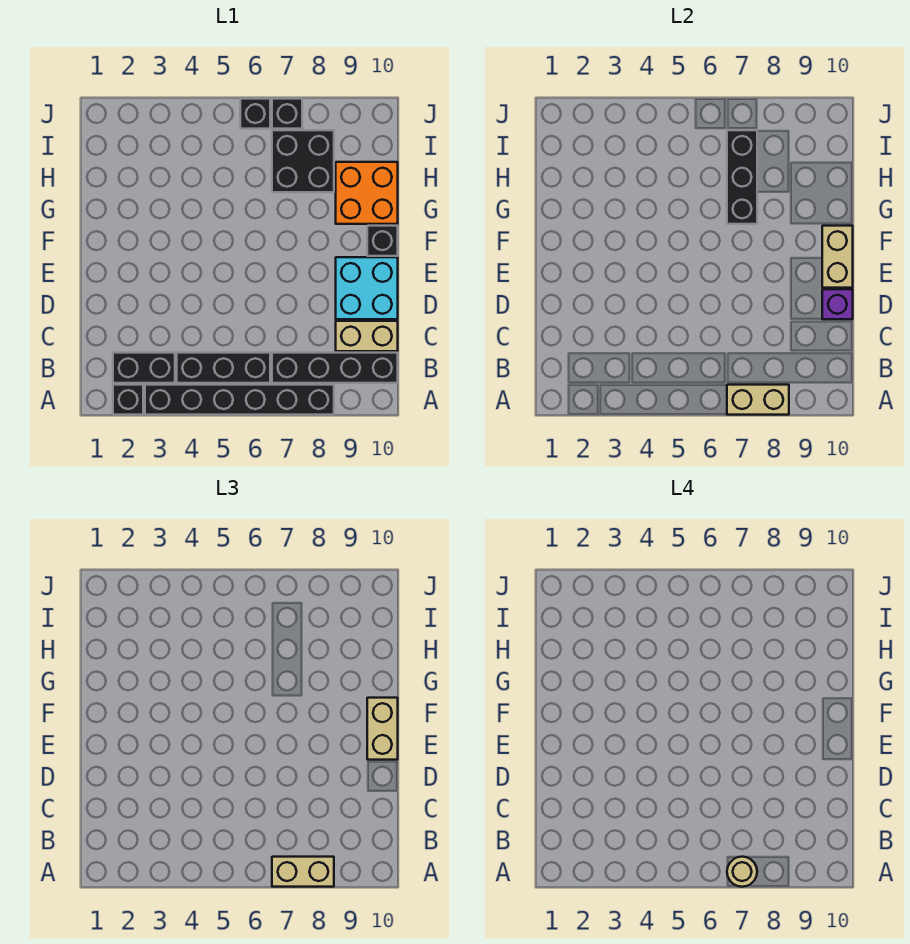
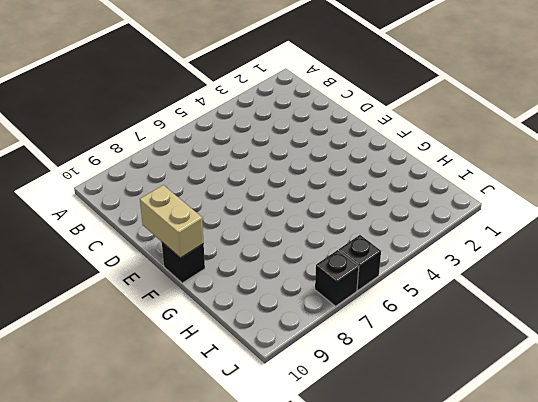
none -> black 1x1 brick [113,385,143,415]
none -> black 1x6 brick [145,385,334,415]
none -> black 1x2 brick [113,353,175,383]

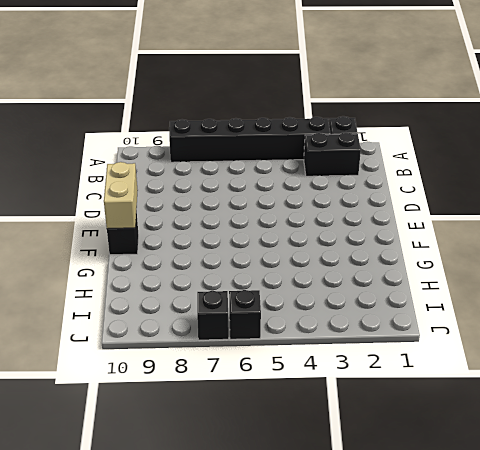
none -> black 1x3 brick [177,353,270,383]
none -> black 1x4 brick [272,353,398,383]
none -> tan 1x2 brick [336,321,398,351]

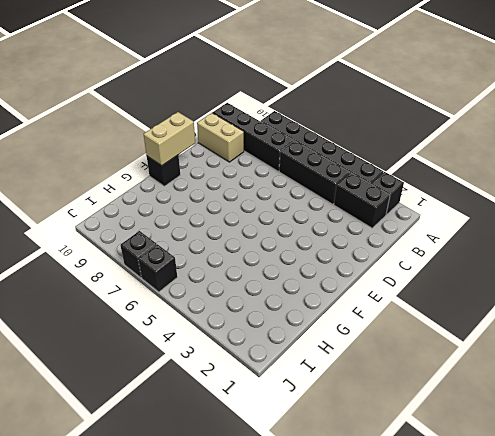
none -> cyan 2x2 brick [336,257,398,319]
none -> orange 2x2 brick [336,162,398,224]
none -> black 2x2 brick [272,130,334,192]

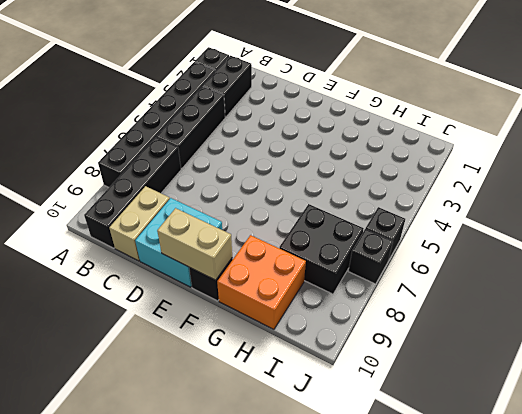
none -> tan 1x2 brick [727,385,789,415]
none -> purple 1x1 brick [822,289,853,319]
none -> black 1x3 brick [727,130,757,224]

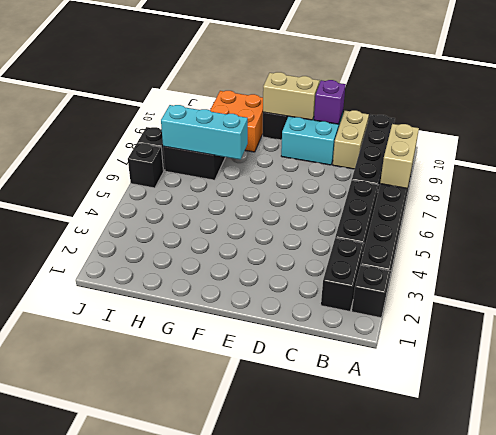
cyan 1x3 brick [161,105,248,160] -> black 1x3 brick [727,130,757,224]
none -> tan 1x2 brick [272,857,334,887]
none -> tan 1x2 brick [367,698,398,760]
none -> tan 1x1 round brick [727,857,757,887]

